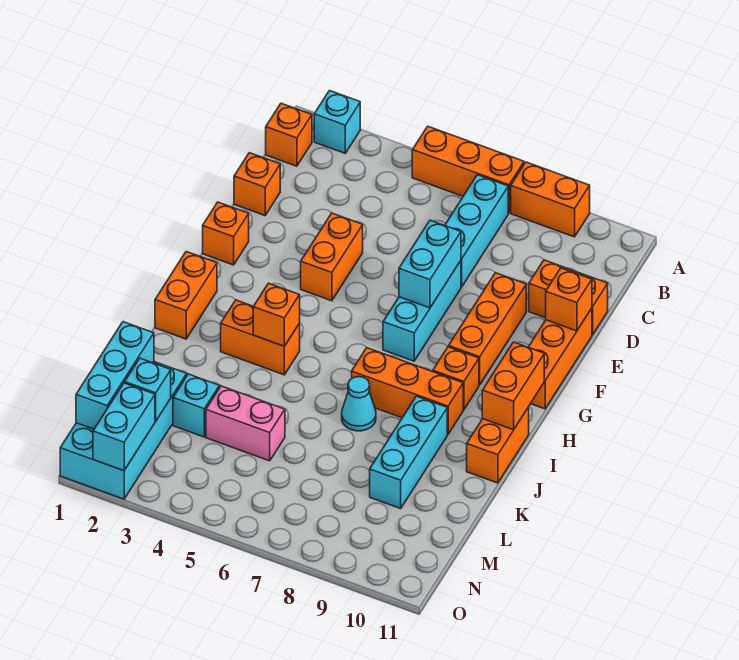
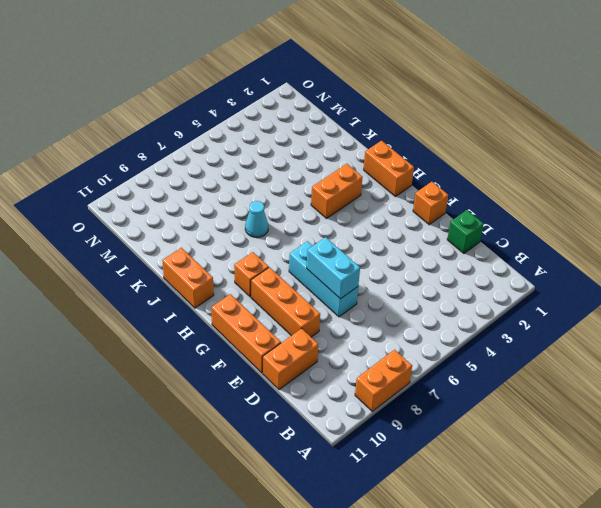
green 1x1 brick [447,210,484,253] -> orange 1x1 brick [234,153,280,216]
none -> cyan 1x1 brick [314,91,360,153]
none -> orange 1x3 brick [412,126,524,213]
none -> orange 1x1 brick [266,103,312,166]

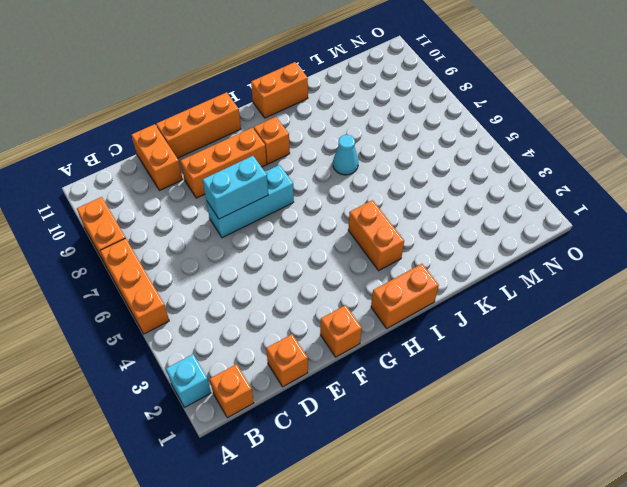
none -> cyan 1x3 brick [445,175,508,287]
none -> orange 1x2 brick [301,213,363,301]
none -> orange 1x3 brick [352,348,463,434]

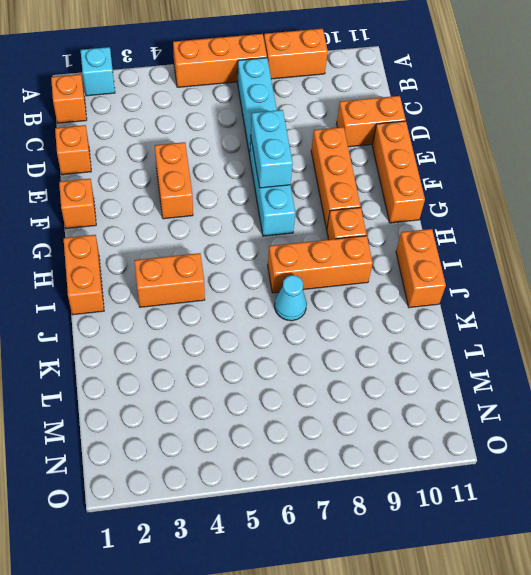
none -> cyan 1x3 brick [370,396,447,509]
none -> cyan 2x4 brick [60,362,187,499]
none -> cyan 1x1 brick [173,374,219,437]

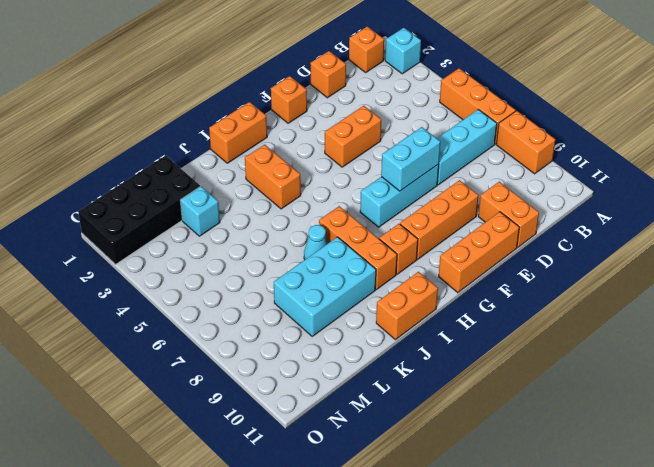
cyan 2x3 brick [274,237,376,336] -> cyan 1x3 brick [370,396,447,509]
black 2x4 brick [78,156,200,264] -> cyan 2x4 brick [60,362,187,499]
none -> pink 1x2 brick [206,386,285,461]
none -> orange 1x1 brick [546,268,592,331]
none -> orange 1x2 brick [482,342,544,430]

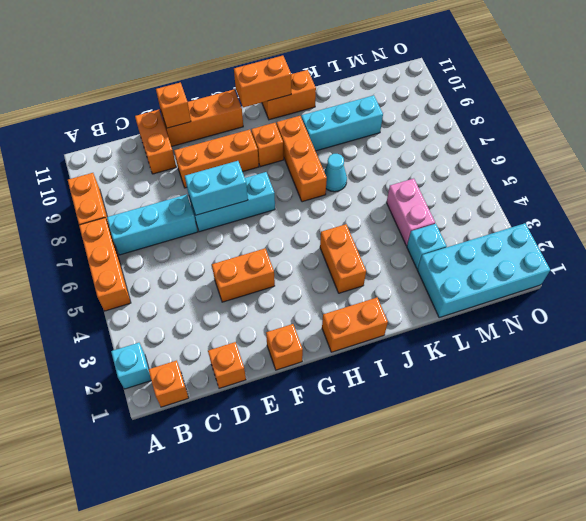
none -> orange 1x1 brick [253,283,300,346]
none -> cyan 1x3 brick [76,322,154,429]
none -> cyan 1x1 brick [125,358,171,421]

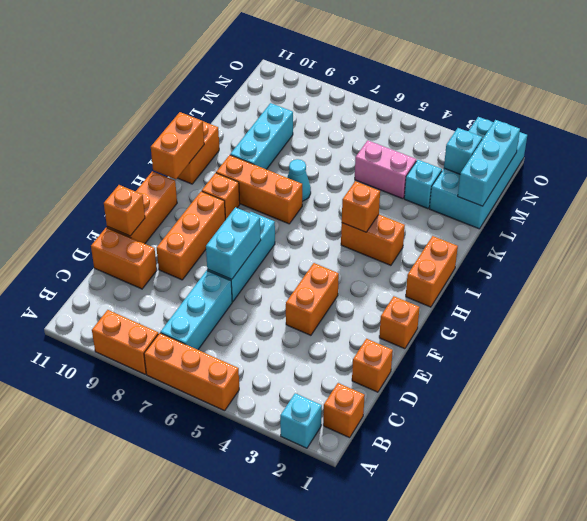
none -> cyan 1x2 brick [93,383,155,471]

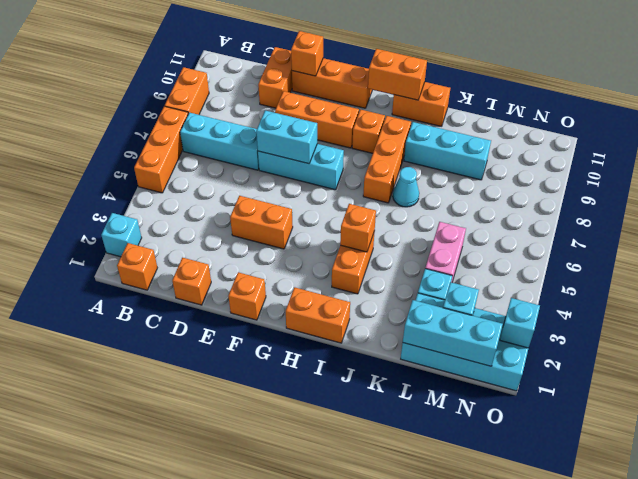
cyan 1x1 brick [500,298,540,348] -> cyan 1x2 brick [93,383,155,471]

